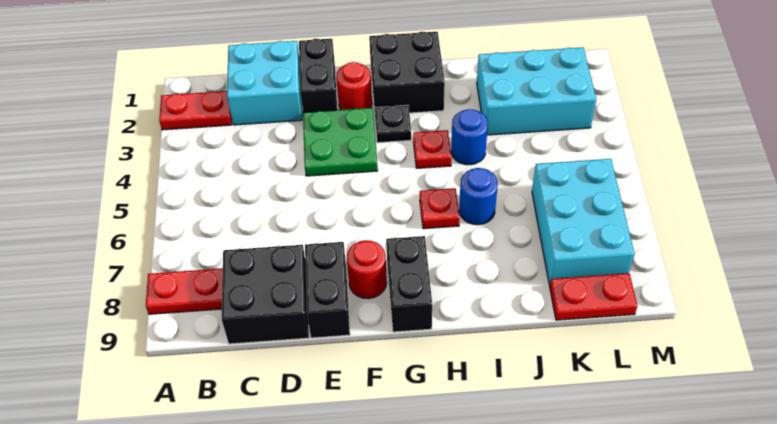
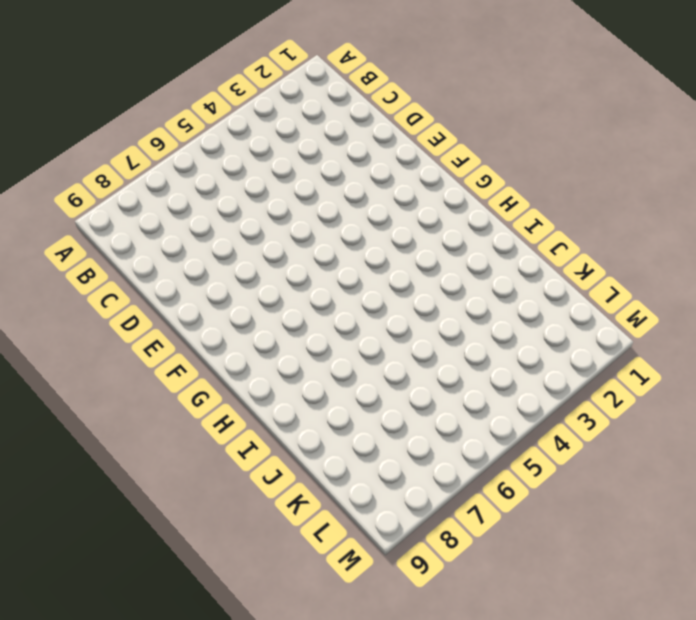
none -> red 1x2 plate [159,91,232,130]
none -> red 1x2 plate [146,268,223,314]
none -> cyan 2x2 brick [227,41,302,125]

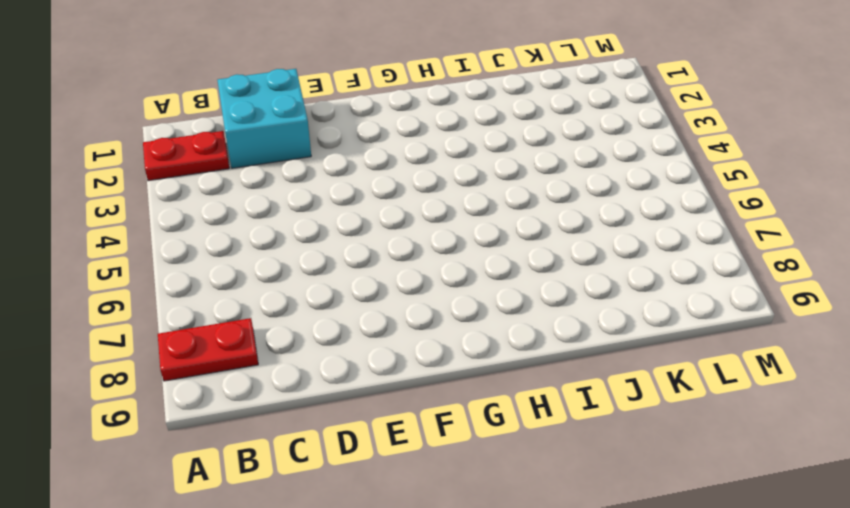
none -> black 2x2 brick [222,245,309,344]
none -> black 1x2 brick [299,39,337,112]
none -> green 2x2 plate [303,108,378,176]

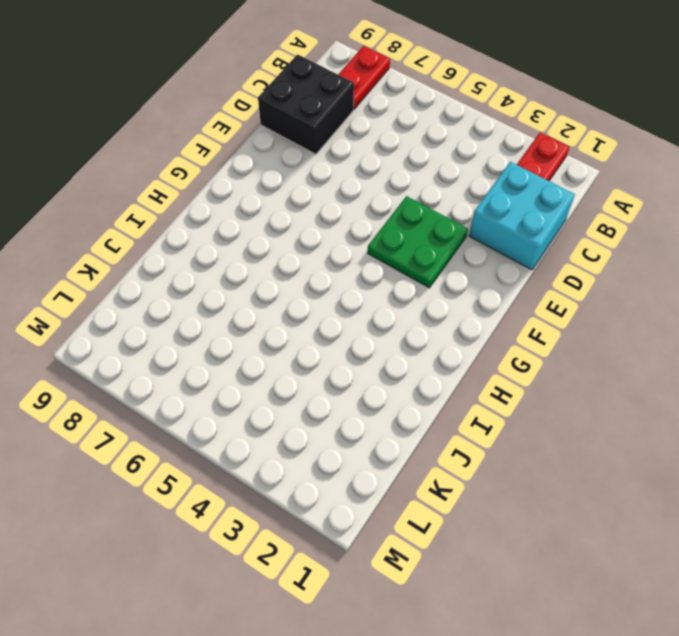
none -> black 1x2 brick [299,39,337,112]
none -> black 1x2 brick [305,242,350,338]
none -> red 1x1 round brick [336,62,372,110]

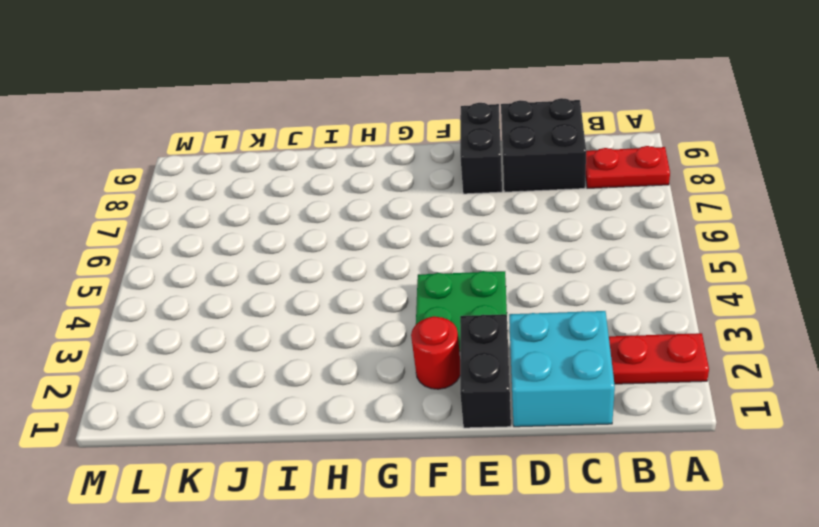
none -> red 1x1 round brick [347,240,387,299]
none -> black 2x2 brick [369,32,445,113]
none -> black 1x1 plate [375,105,411,143]

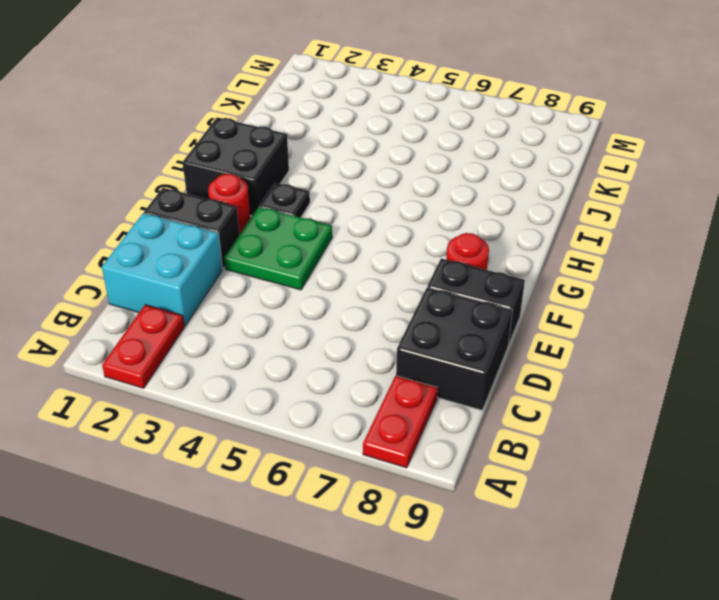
none -> black 1x2 brick [386,236,432,332]
none -> red 1x1 plate [413,130,452,168]
none -> red 1x1 plate [420,188,460,229]

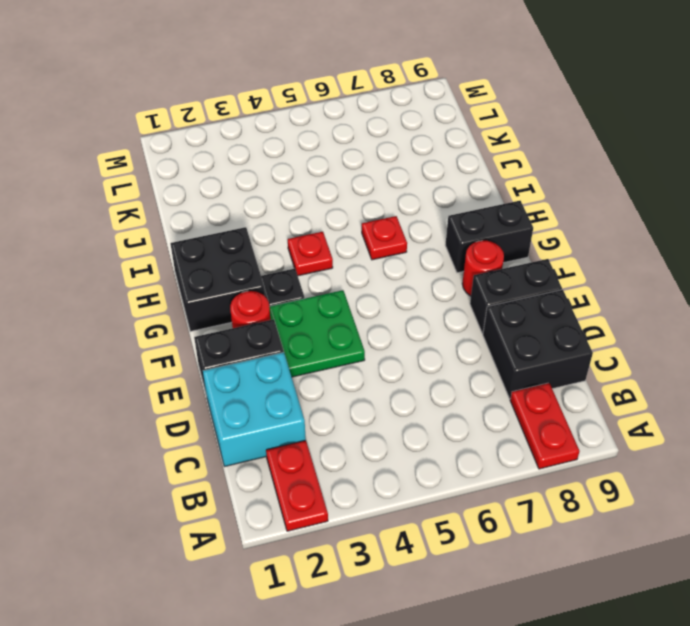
none -> blue 1x1 round brick [451,109,488,165]
none -> blue 1x1 round brick [459,168,498,225]
none -> cyan 2x3 brick [477,47,596,135]

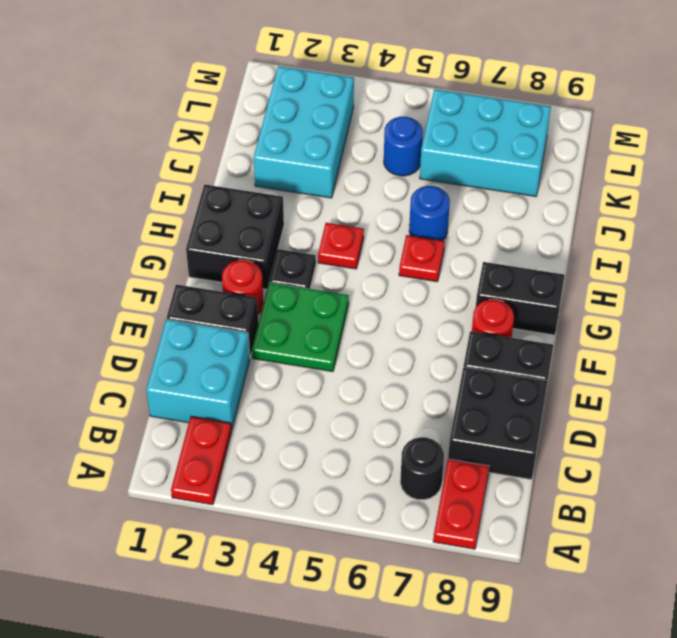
black 1x1 round brick [400,437,444,500] -> none
blue 1x1 round brick [384,117,423,176] -> blue 1x1 round brick moved to [451,109,488,165]
none -> red 1x2 plate [550,273,637,320]

